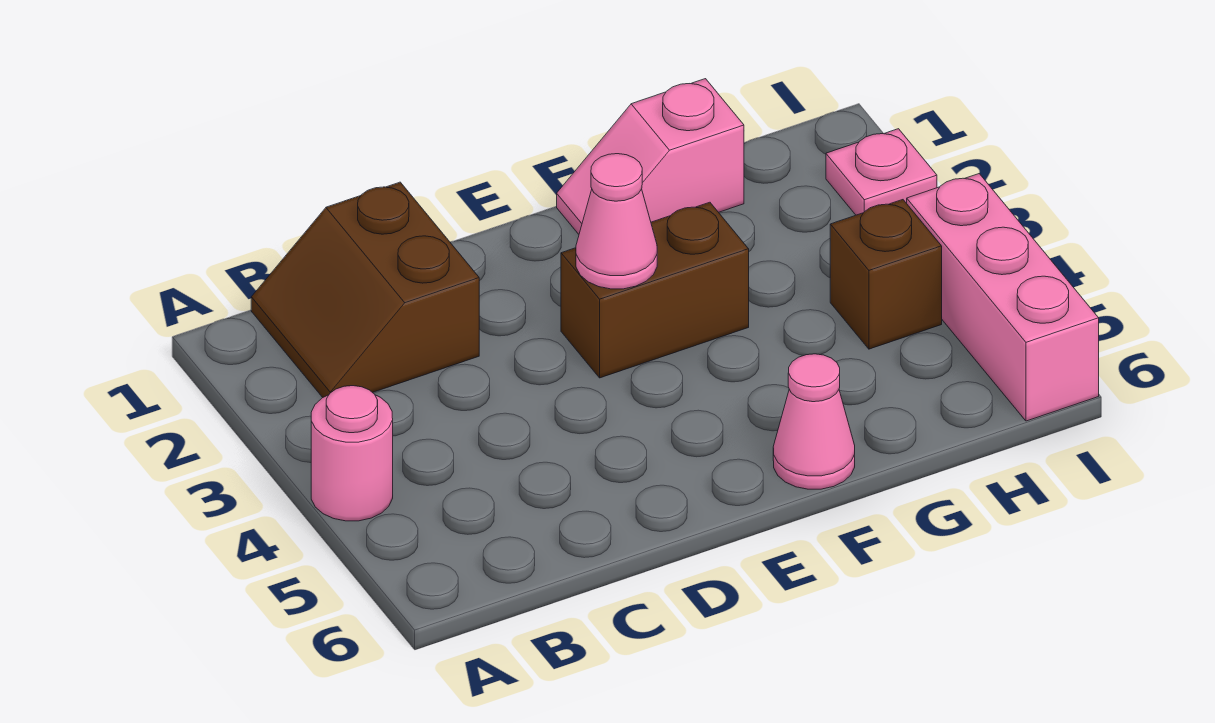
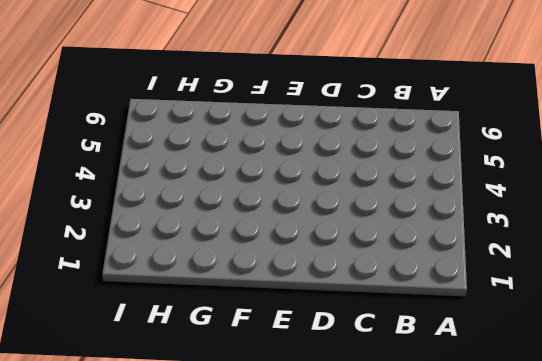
none -> pink 1x1 round brick [311,386,393,521]
none -> brown 2x2 slope [251,182,479,397]

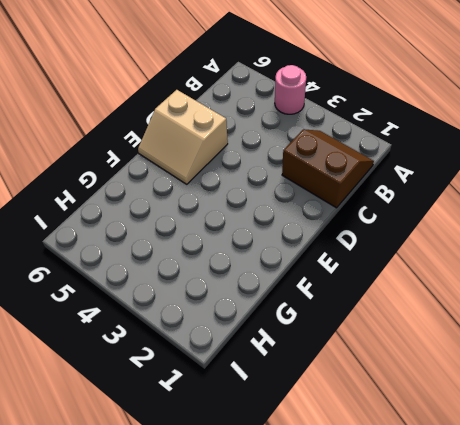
tan 2x2 slope [138,90,228,184] -> none
none -> brown 1x2 brick [561,202,749,378]
none -> pink 1x2 slope [557,79,744,234]

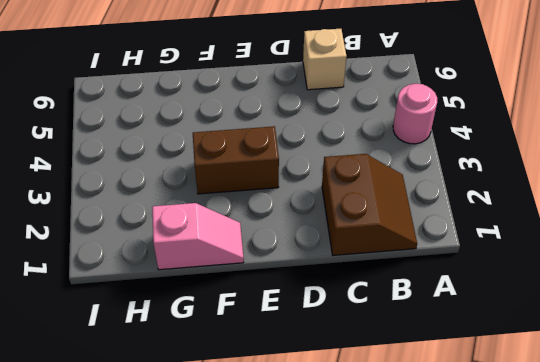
tan 1x1 brick [303,29,347,90] -> none
none -> pink 1x1 cone [773,354,855,489]
none -> brown 1x1 brick [830,200,942,349]

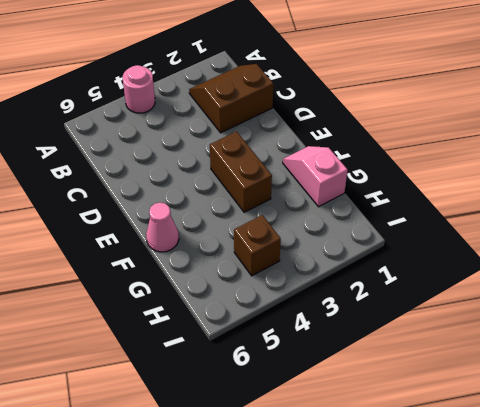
none -> pink 1x1 plate [826,129,937,215]
none -> pink 1x3 brick [907,174,1099,421]

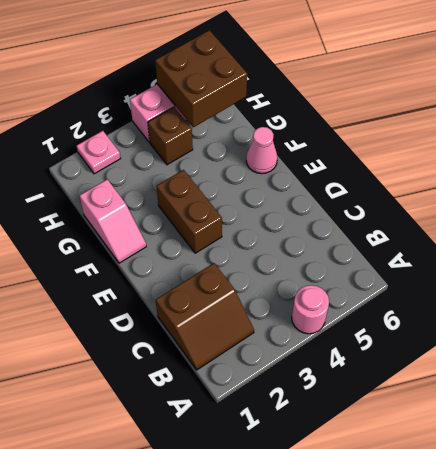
brown 2x2 brick [155,30,247,127] -> none
none -> pink 1x1 cone [576,154,657,289]

